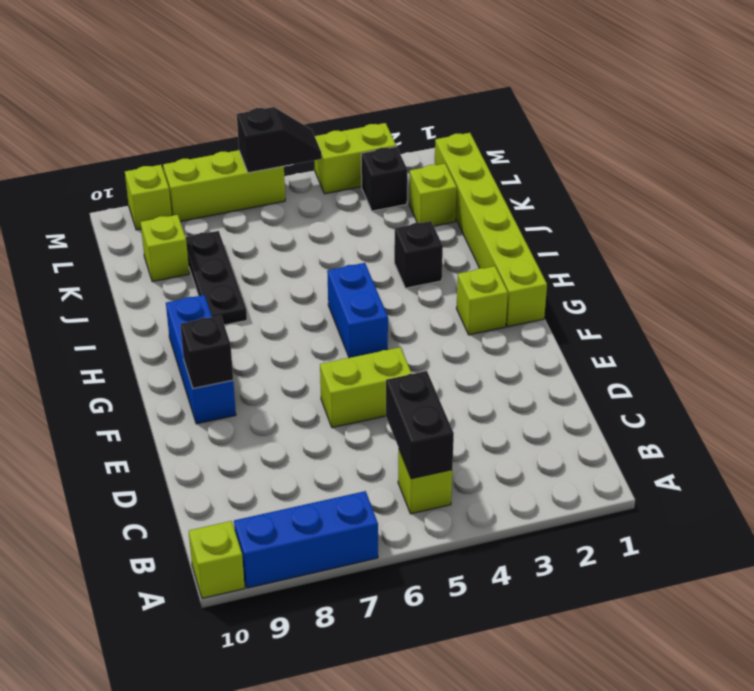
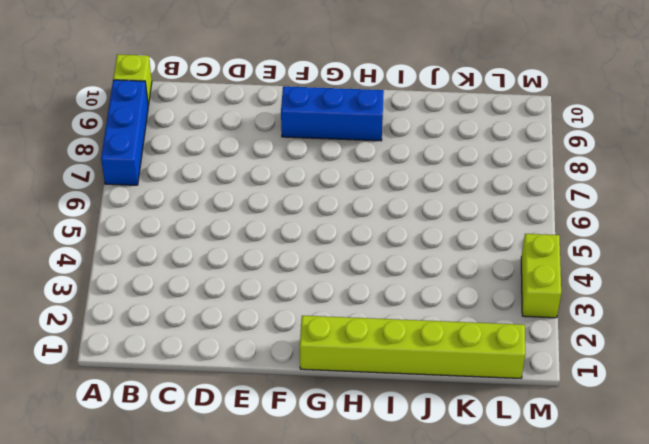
none -> lime 1x1 brick [398,450,452,514]
none -> lime 1x2 brick [320,347,412,428]
none -> lime 1x1 brick [456,266,508,335]

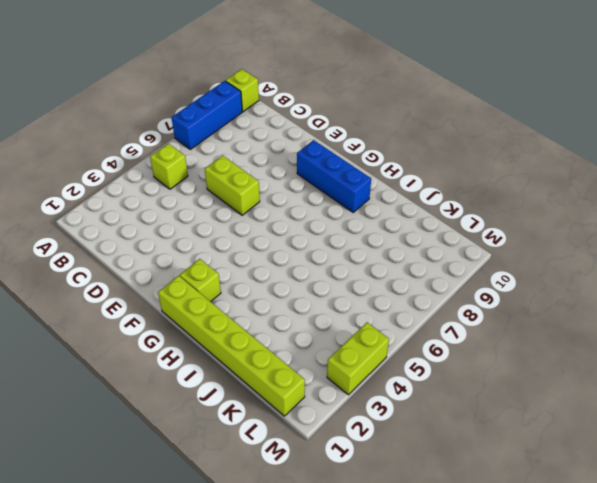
lime 1x2 brick [205,155,260,215] -> lime 1x2 brick turned to [320,347,412,428]
none -> blue 1x2 brick [327,263,388,358]
none -> black 1x1 brick [394,221,443,288]
none -> black 1x3 plate [186,231,247,325]

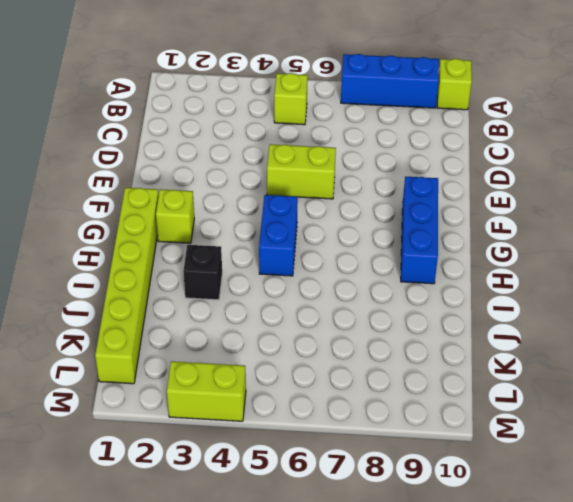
none -> black 1x3 plate [186,231,247,325]
none -> lime 1x1 brick [409,164,457,226]
none -> lime 1x1 brick [141,215,189,282]

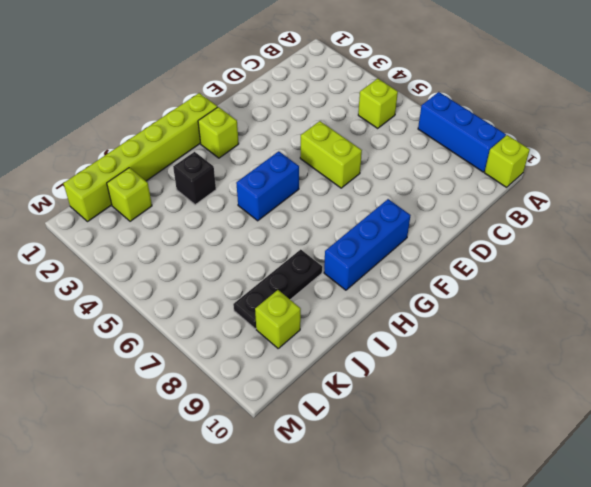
none -> black 1x1 brick [361,146,407,211]
none -> lime 1x2 brick [315,123,396,194]
none -> lime 1x3 brick [163,150,285,221]

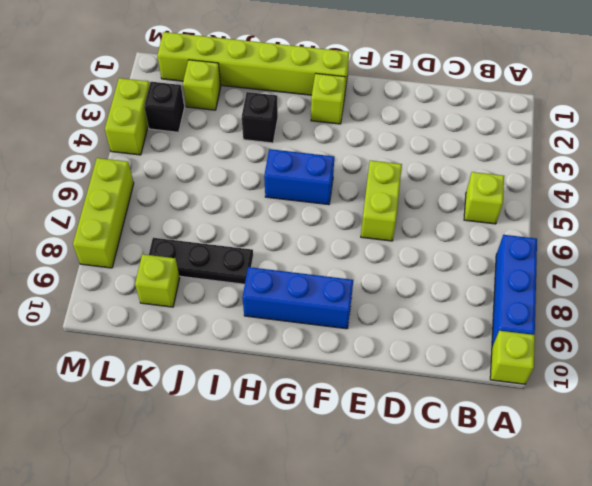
none -> lime 1x1 brick [125,165,172,230]
none -> black 1x2 brick [386,371,454,479]
none -> black 1x1 brick [180,316,233,388]

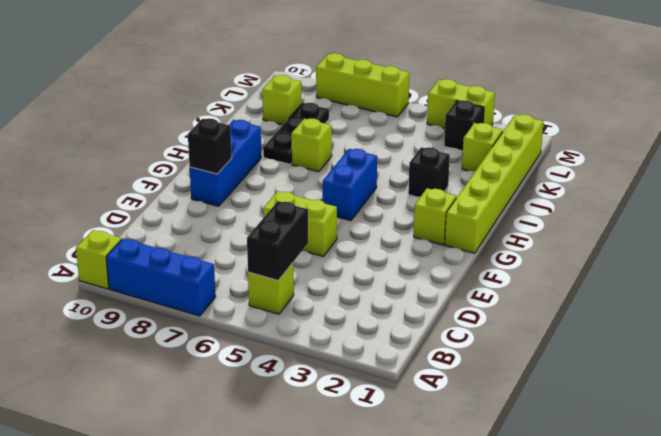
lime 1x1 brick [291,118,332,172] -> lime 1x1 brick moved to [125,165,172,230]
none -> black 1x2 slope [237,107,322,173]

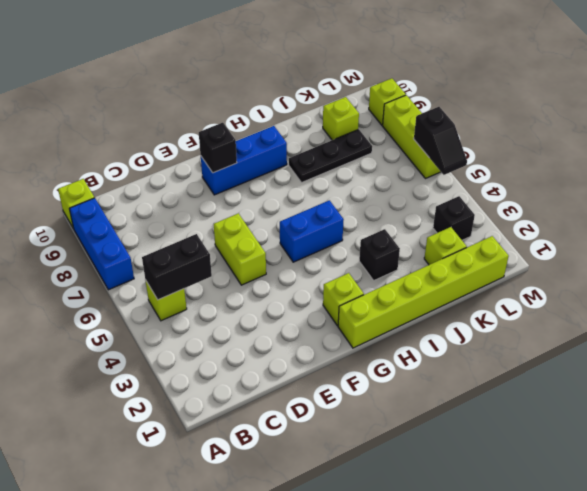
none -> lime 1x2 brick [315,123,396,194]

